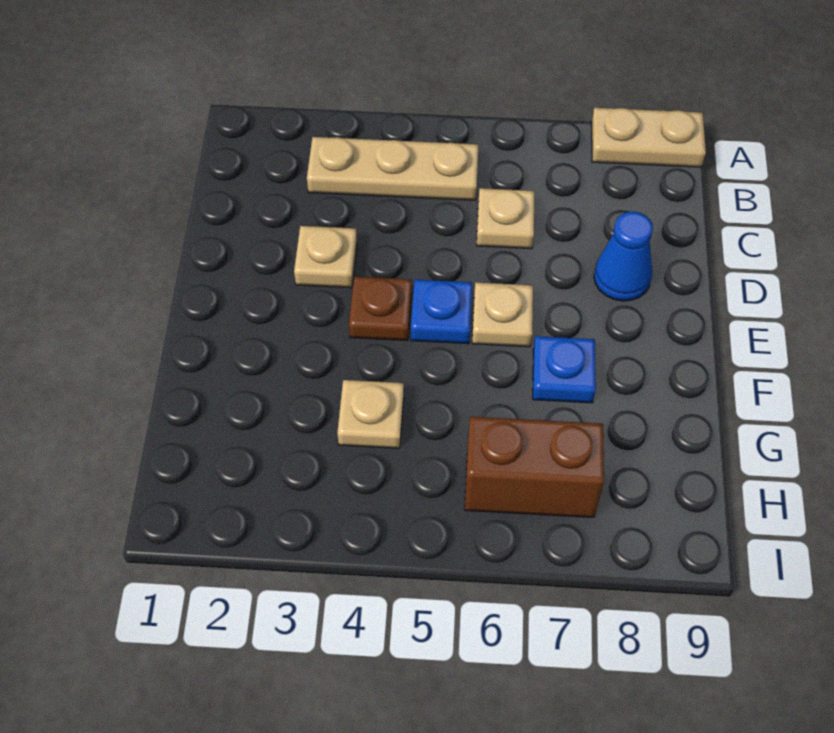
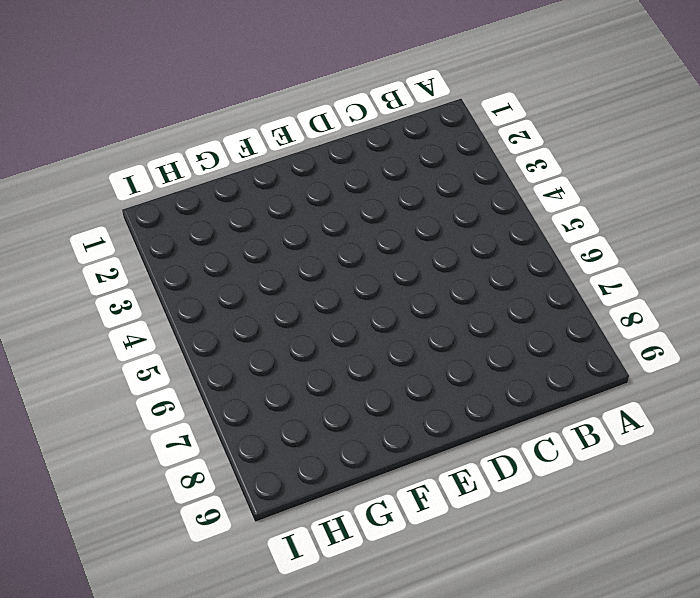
none -> tan 1x2 plate [592,108,706,167]
none -> tan 1x3 plate [307,137,479,200]

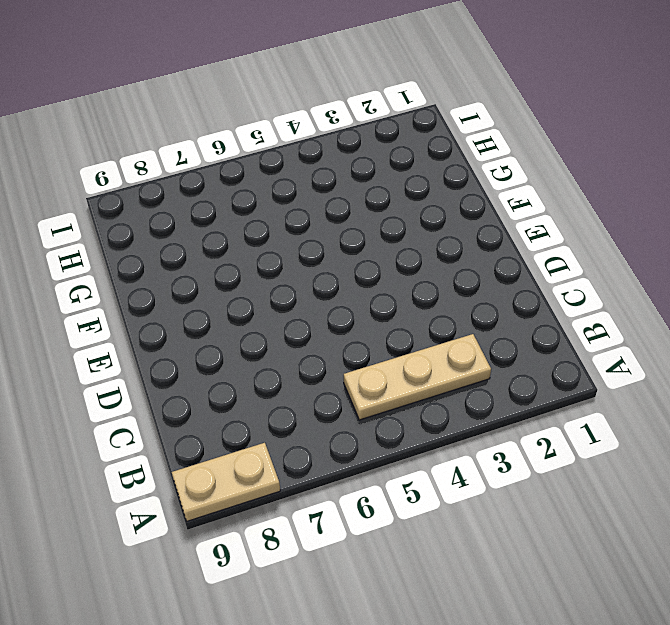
none -> tan 1x1 plate [477,188,535,249]
none -> tan 1x1 plate [294,226,357,288]

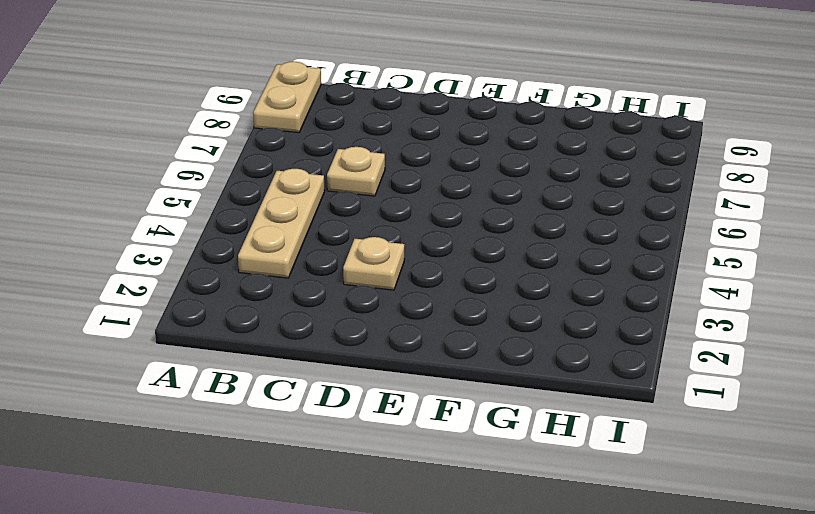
none -> blue 1x1 cone [594,212,653,301]
none -> brown 1x1 plate [349,277,412,341]

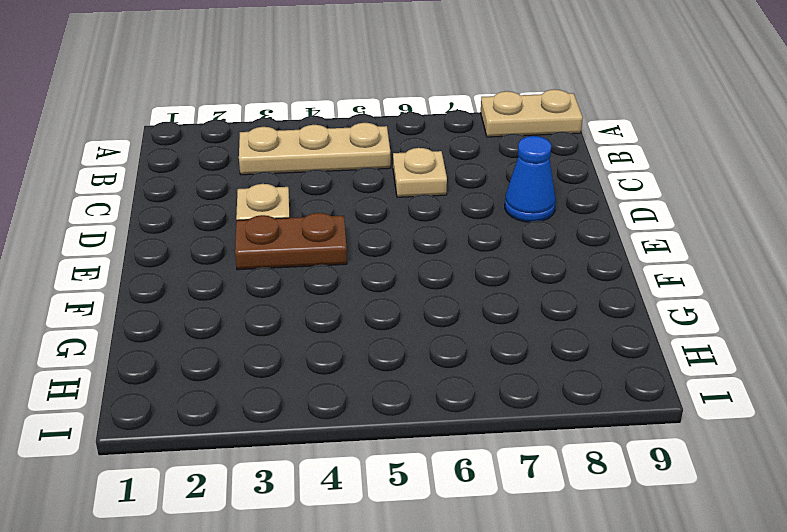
brown 1x2 plate [235,213,347,270] -> brown 1x1 plate [349,277,412,341]
none -> blue 1x1 plate [411,280,472,344]
none -> tan 1x1 plate [472,282,533,347]

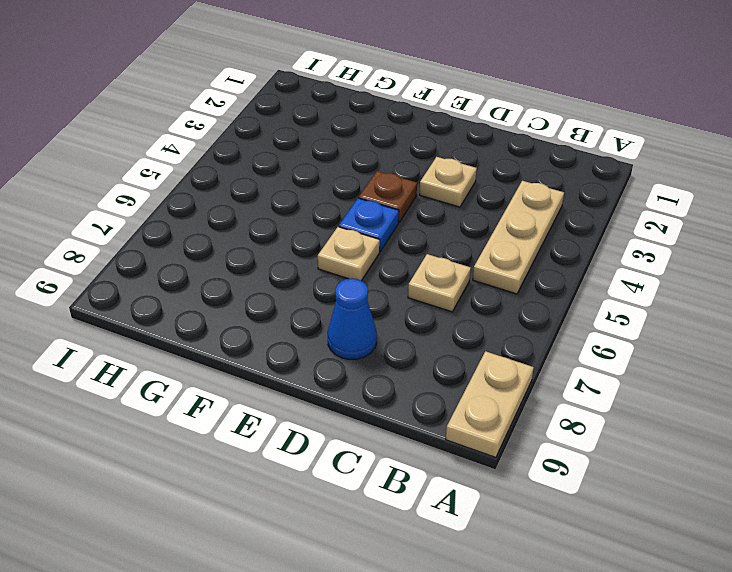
none -> blue 1x1 plate [533,336,596,403]
none -> tan 1x1 plate [337,380,404,448]

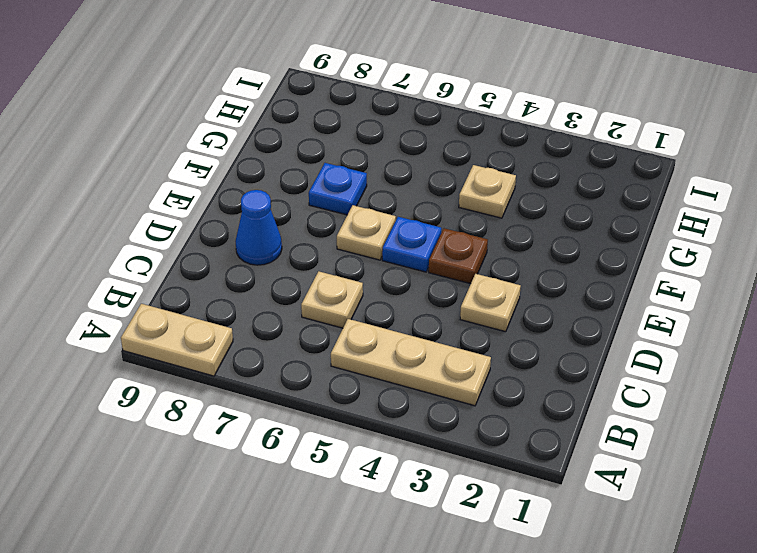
none -> brown 1x2 brick [465,417,604,517]

